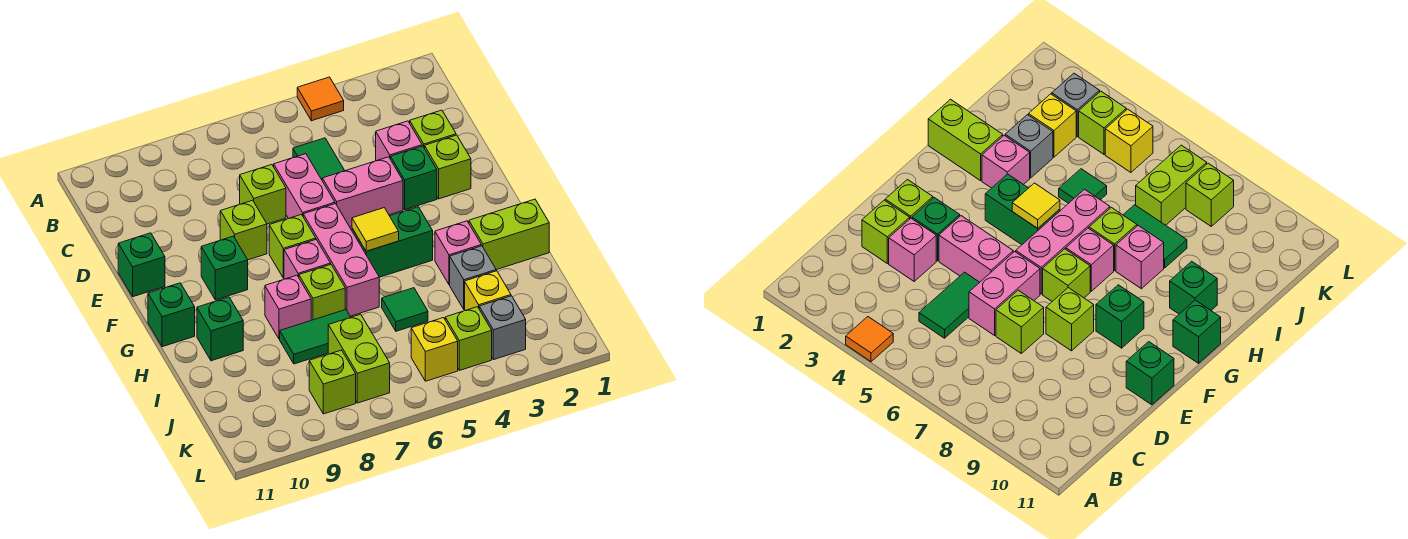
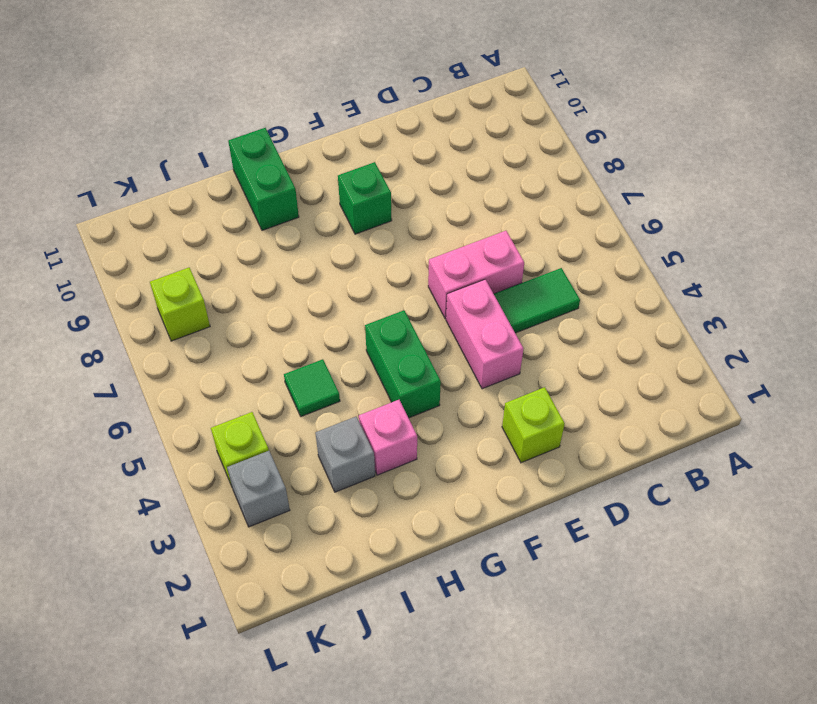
green 1x2 brick [228,128,299,230] -> green 1x1 brick [197,297,243,361]
none -> orange 1x1 tile [297,77,344,121]
none -> lime 1x1 brick [410,110,456,148]
none -> pink 1x1 brick [376,121,422,161]
none -> lime 1x1 brick [240,165,286,224]

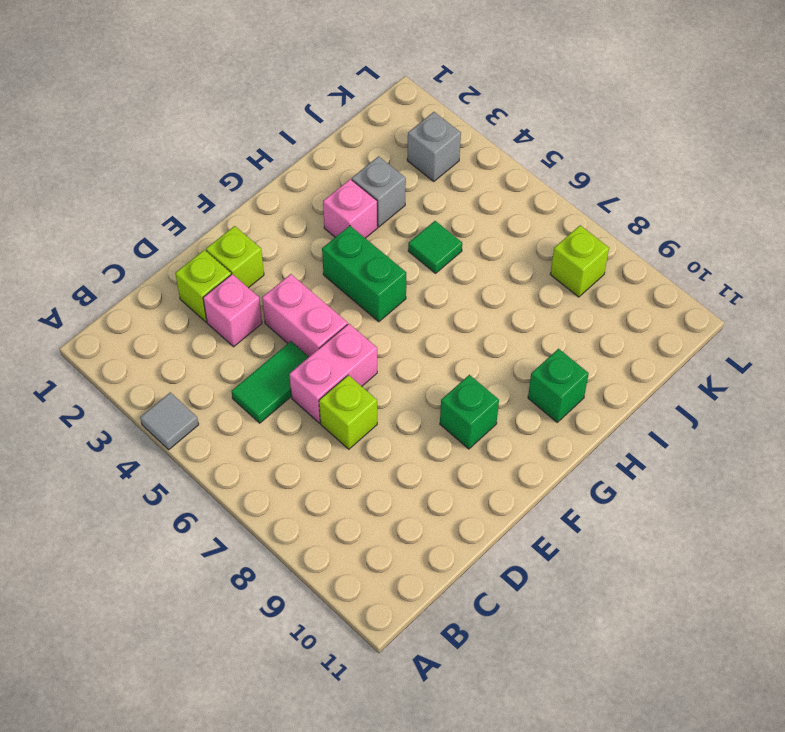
grey 1x1 tile [140,392,199,450] -> orange 1x1 tile [297,77,344,121]
none -> green 1x1 brick [390,146,437,210]
none -> lime 1x1 brick [220,200,267,260]
none -> green 1x1 brick [118,233,165,297]
none -> pink 1x3 brick [303,204,379,316]

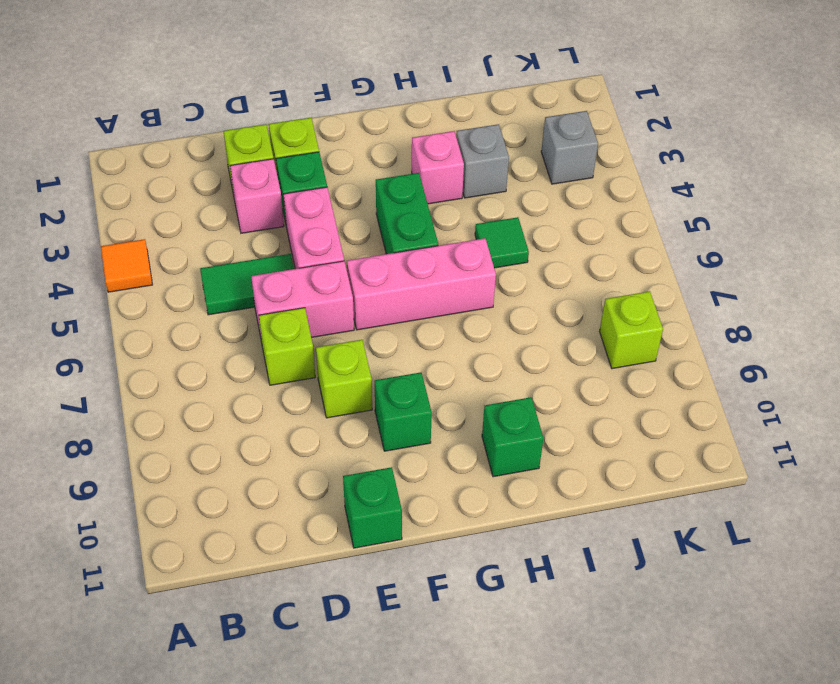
none -> lime 1x1 brick [269,214,316,278]
none -> pink 1x1 brick [284,240,331,279]
none -> green 1x1 brick [148,283,195,347]
none -> lime 1x2 brick [469,199,549,270]

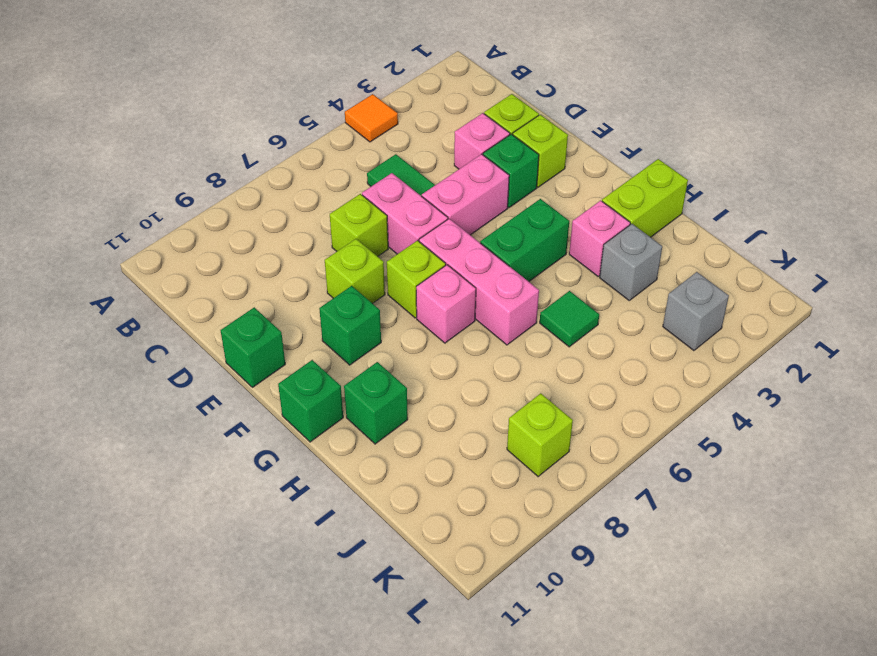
none -> lime 1x1 brick [299,265,345,320]
none -> pink 1x1 brick [265,275,311,339]
none -> green 1x2 tile [280,309,351,364]
none -> yellow 1x1 brick [465,271,511,311]

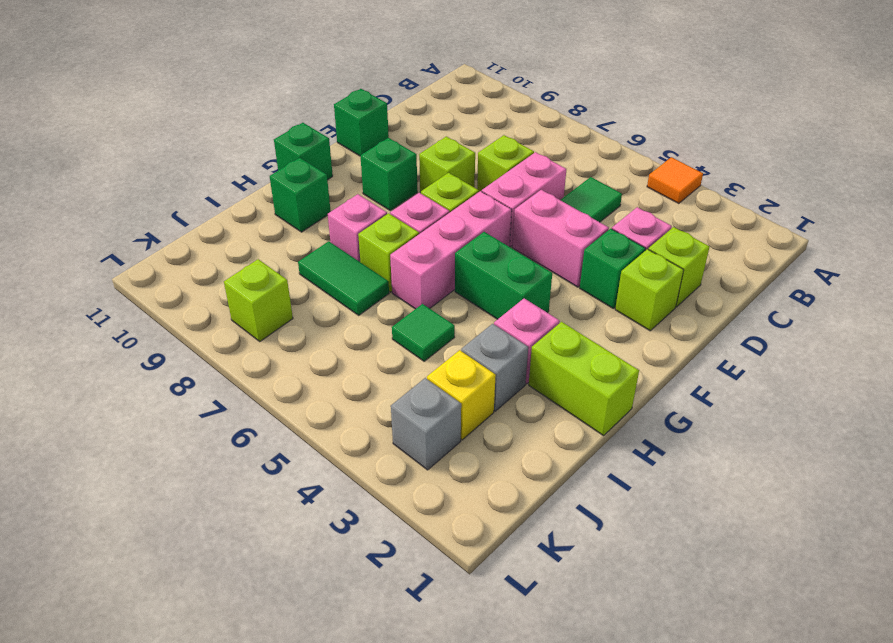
none -> lime 1x2 brick [328,314,390,403]
none -> lime 1x1 brick [445,307,492,370]
none -> yellow 1x1 brick [411,318,458,381]
none -> yellow 1x1 tile [352,208,399,251]

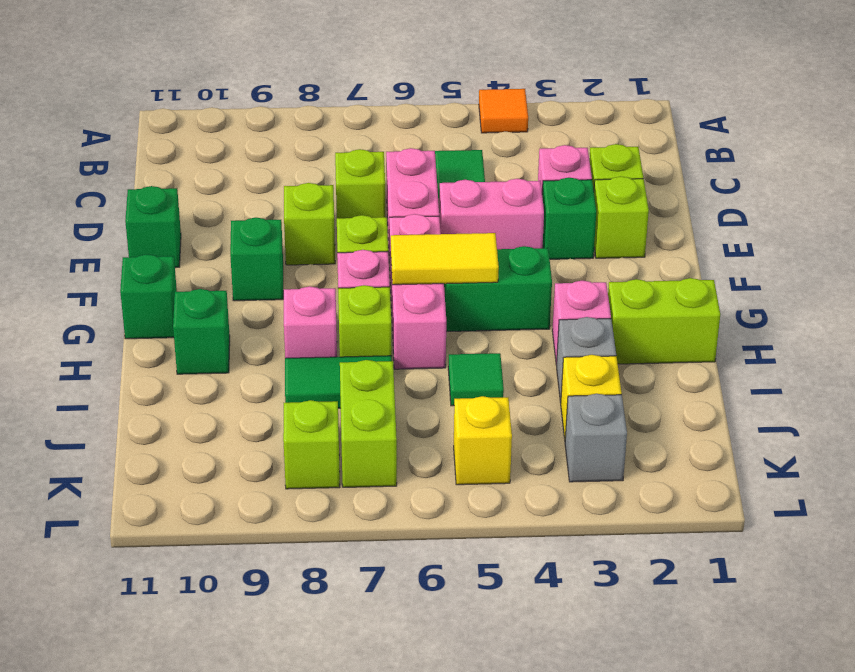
yellow 1x2 tile [391,233,499,285] -> yellow 1x1 tile [352,208,399,251]
none -> lime 1x1 brick [445,307,492,370]

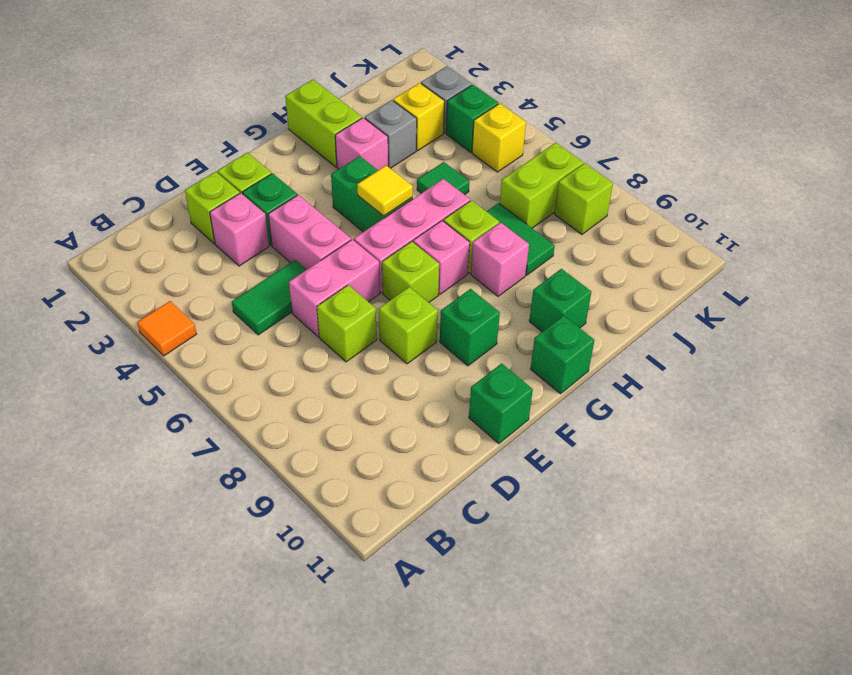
green 1x1 brick [446,85,498,152] -> lime 1x1 brick [445,307,492,370]

